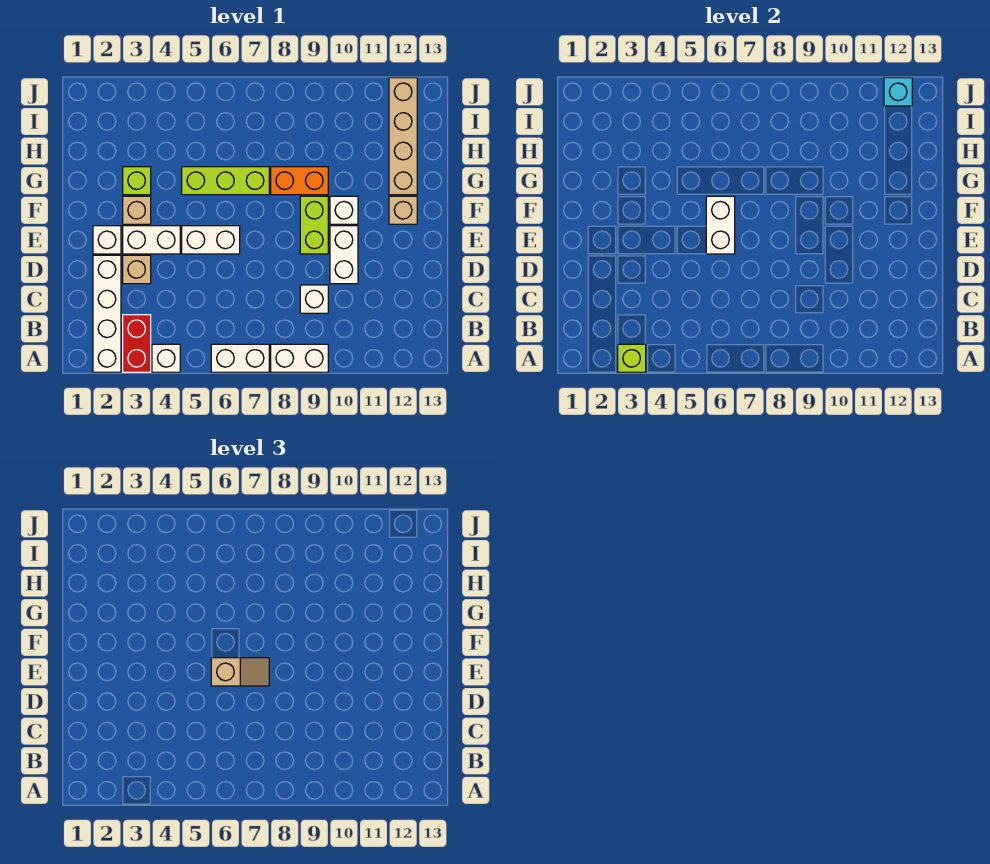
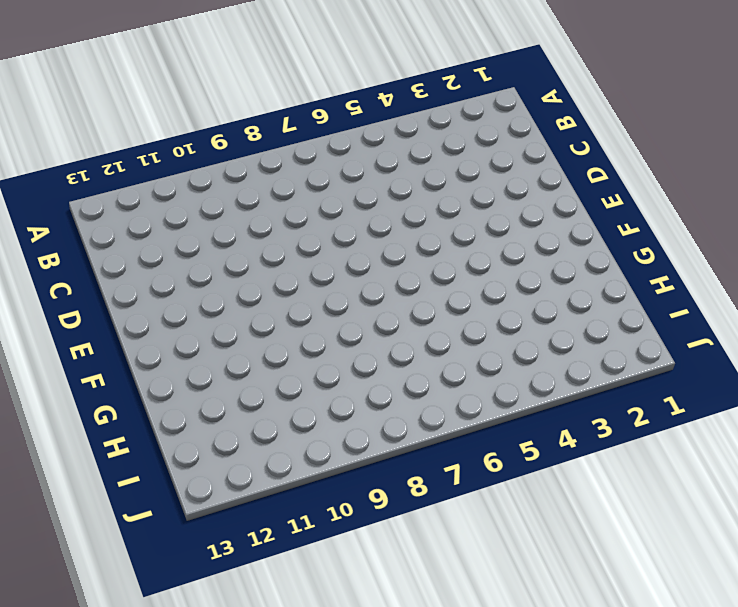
none -> white 1x4 brick [93,255,121,372]
none -> red 1x2 brick [123,315,151,372]
none -> white 1x1 brick [152,344,180,372]

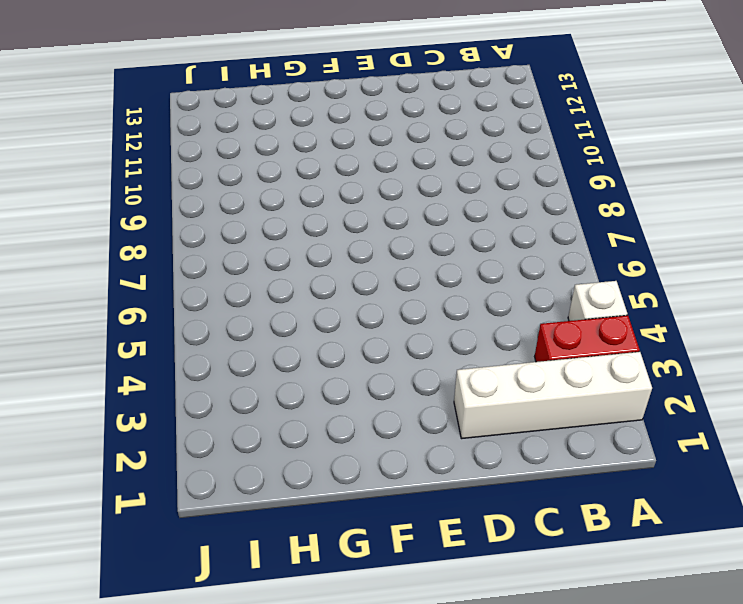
none -> white 1x2 brick [211,344,269,372]
none -> white 1x2 brick [271,344,328,372]
none -> white 1x1 brick [300,285,328,313]

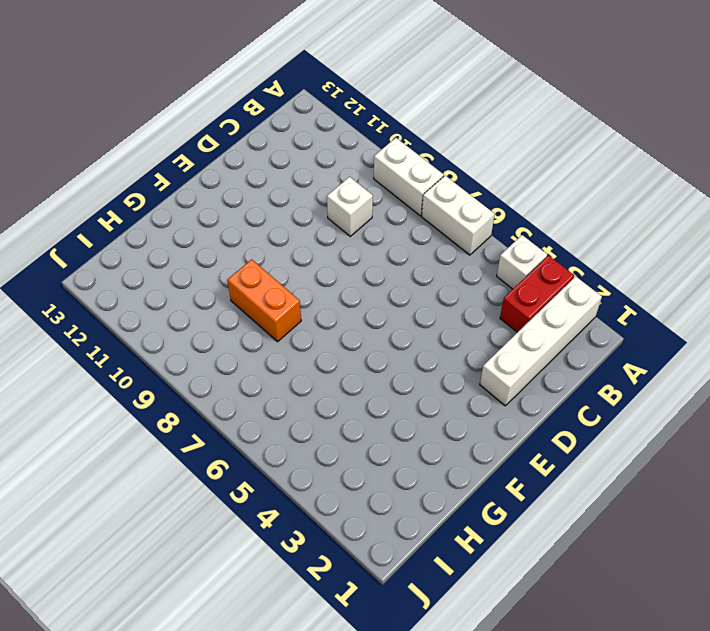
none -> tan 1x1 brick [123,255,151,284]
none -> white 1x2 brick [330,226,358,284]
none -> white 1x1 brick [93,226,121,254]

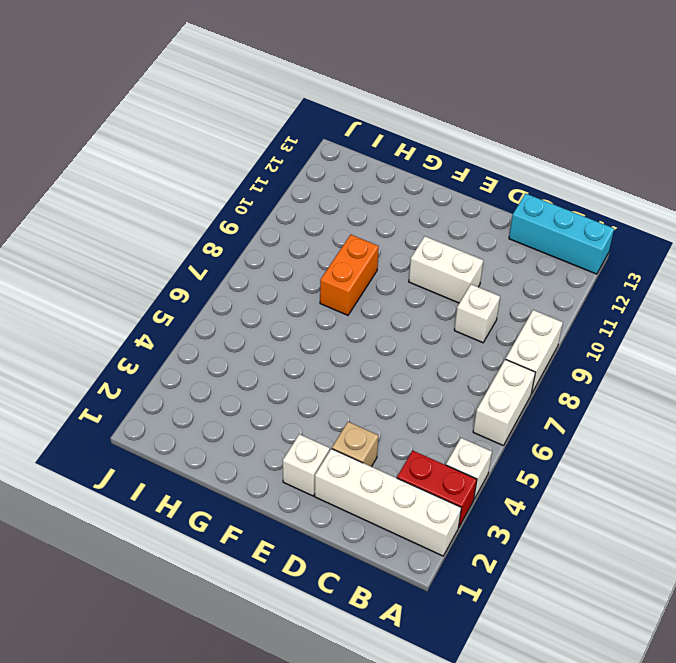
cyan 1x3 brick [509,194,614,274] -> none
none -> white 1x2 brick [123,226,180,254]
none -> white 1x2 brick [182,226,240,254]
none -> lime 1x2 brick [300,196,328,254]

